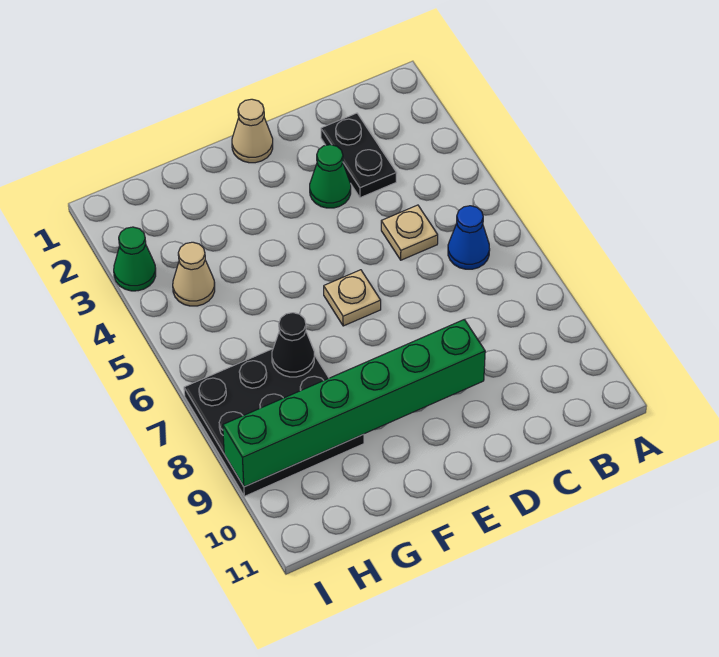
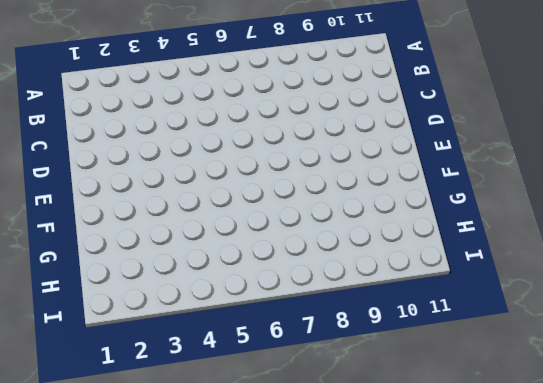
none -> blue 1x1 cone [448,206,490,269]
none -> black 1x2 plate [321,113,397,198]

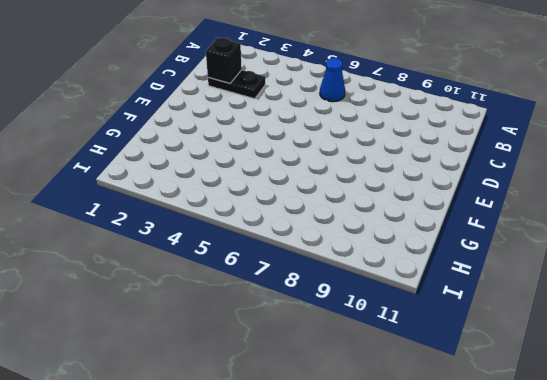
black 1x1 brick [206,38,242,83] -> none
none -> tan 1x1 plate [381,205,438,260]
none -> green 1x1 cone [310,145,351,208]

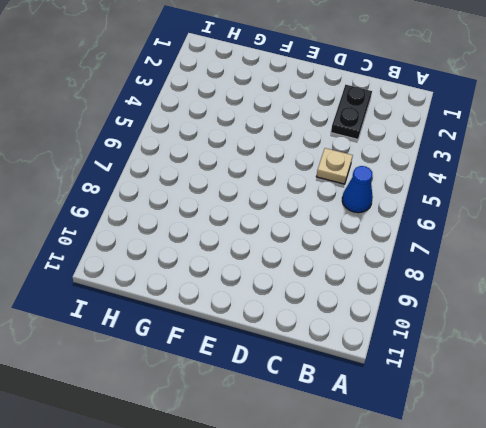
none -> green 1x1 cone [310,145,351,208]
none -> tan 1x1 cone [232,99,273,163]

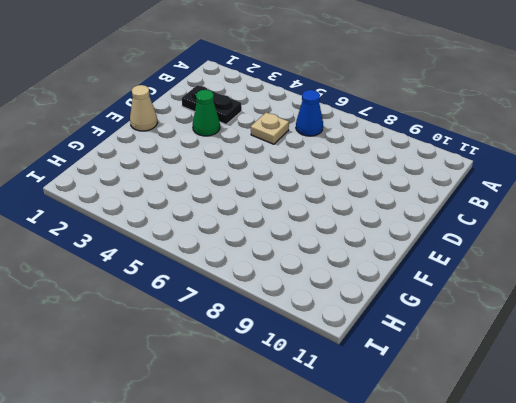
none -> tan 1x1 plate [324,270,381,326]
none -> black 3x3 plate [184,349,364,496]

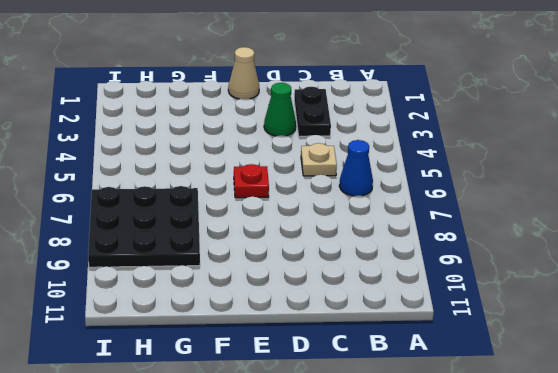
red 1x1 plate [234,164,269,198] -> tan 1x1 plate [324,270,381,326]
none -> tan 1x1 cone [173,242,215,306]
none -> green 1x1 cone [114,227,156,291]

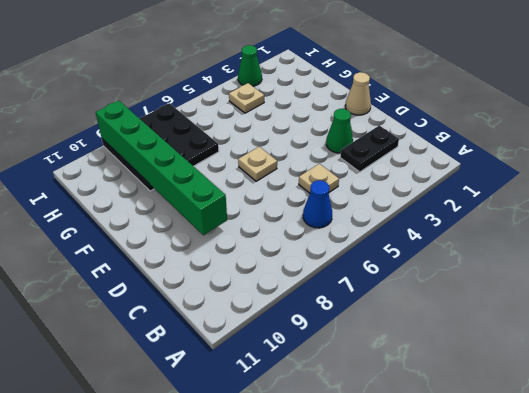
tan 1x1 plate [229,83,264,113] -> tan 1x1 cone [173,242,215,306]
none -> black 1x1 cone [272,313,314,377]

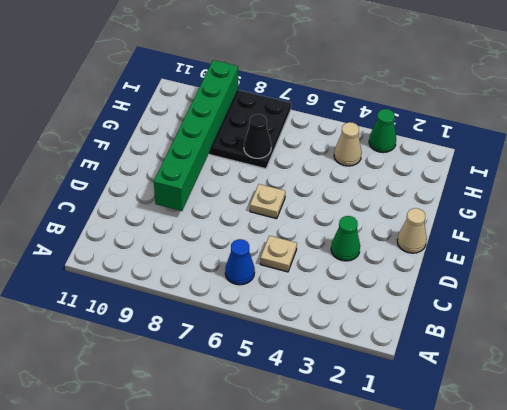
none -> black 1x2 plate [321,113,397,198]

